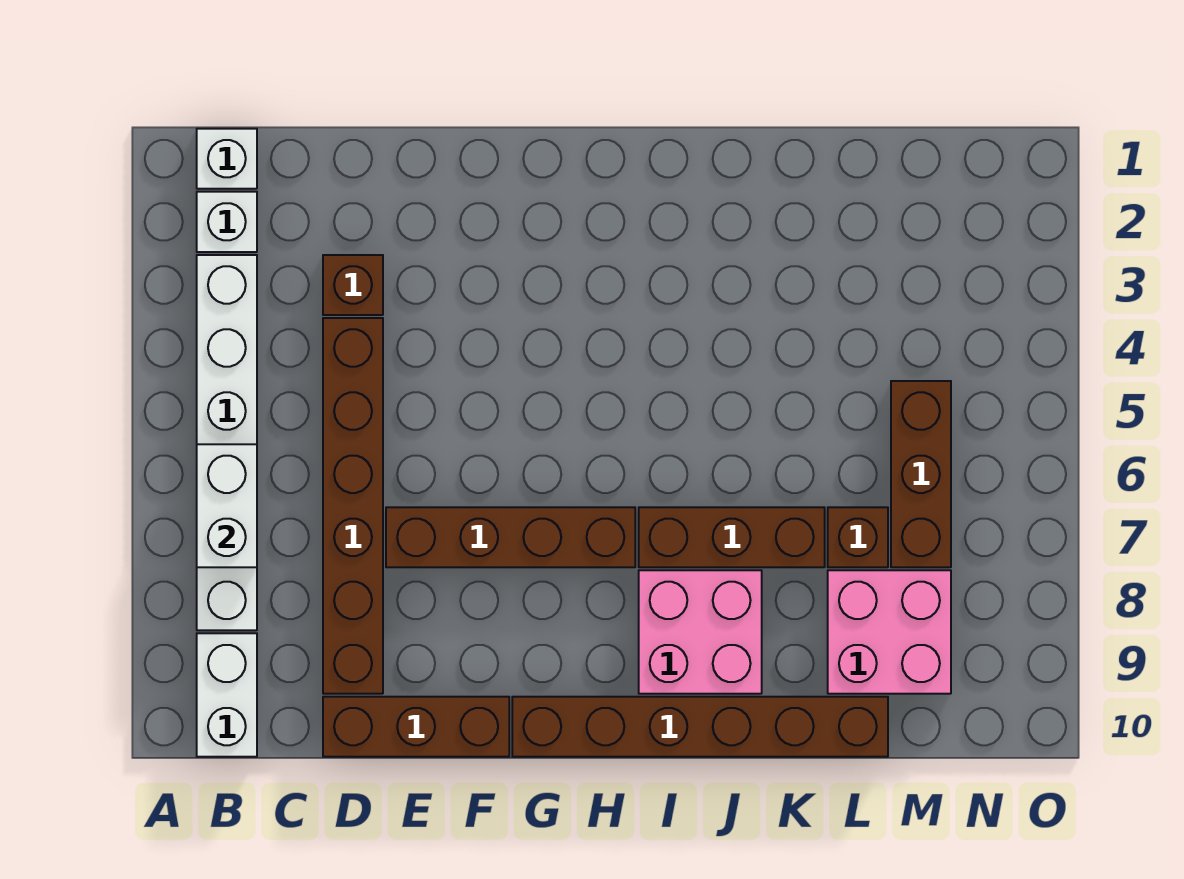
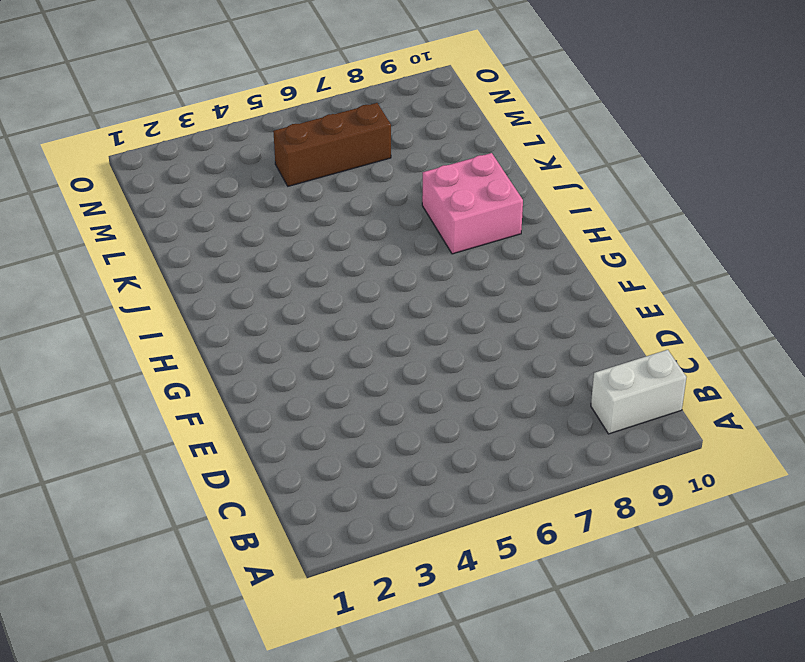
none -> white 1x1 brick [197,129,257,189]
none -> white 1x1 brick [197,192,257,252]
none -> white 1x6 brick [197,255,257,630]

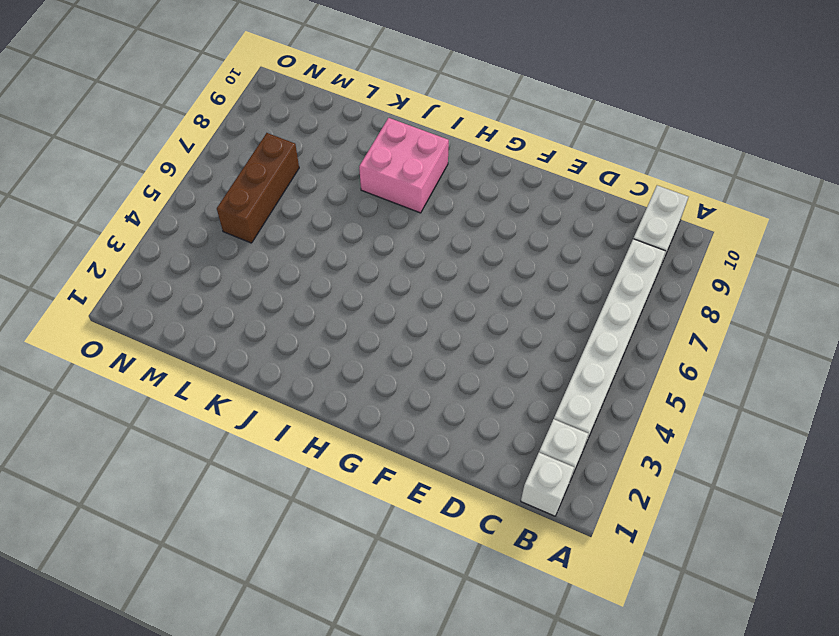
none -> brown 1x1 brick [323,255,383,315]
none -> brown 1x6 brick [323,318,383,694]
none -> brown 1x3 brick [323,697,509,757]

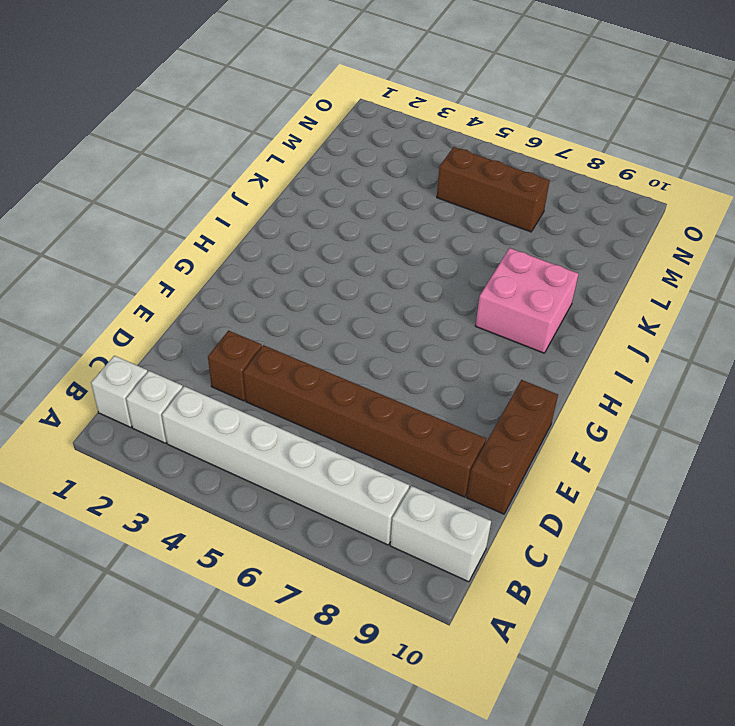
none -> brown 1x4 brick [386,507,635,567]
none -> brown 1x6 brick [512,697,888,757]
none -> brown 1x3 brick [639,507,825,567]

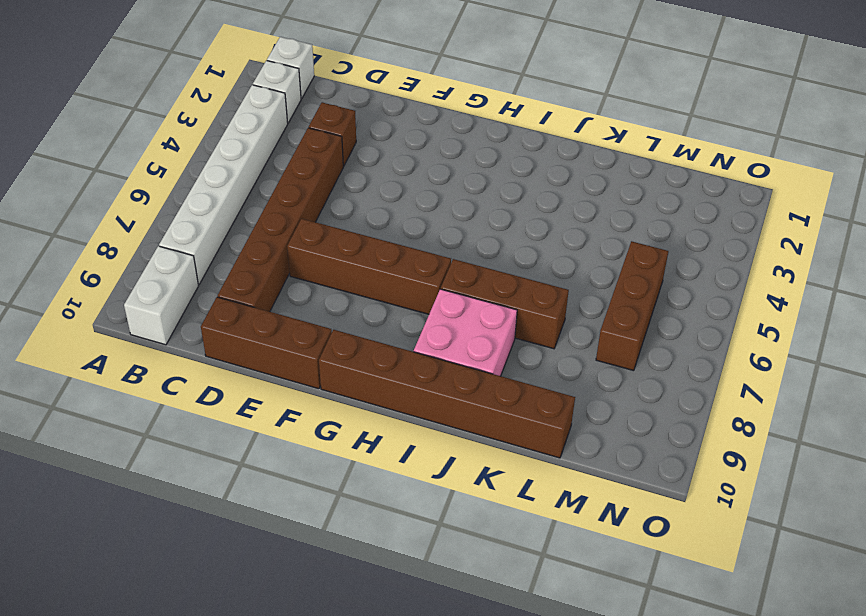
none -> brown 1x1 brick [828,507,888,567]
none -> pink 2x2 brick [828,570,951,694]
none -> white 1x2 brick [197,444,257,567]

